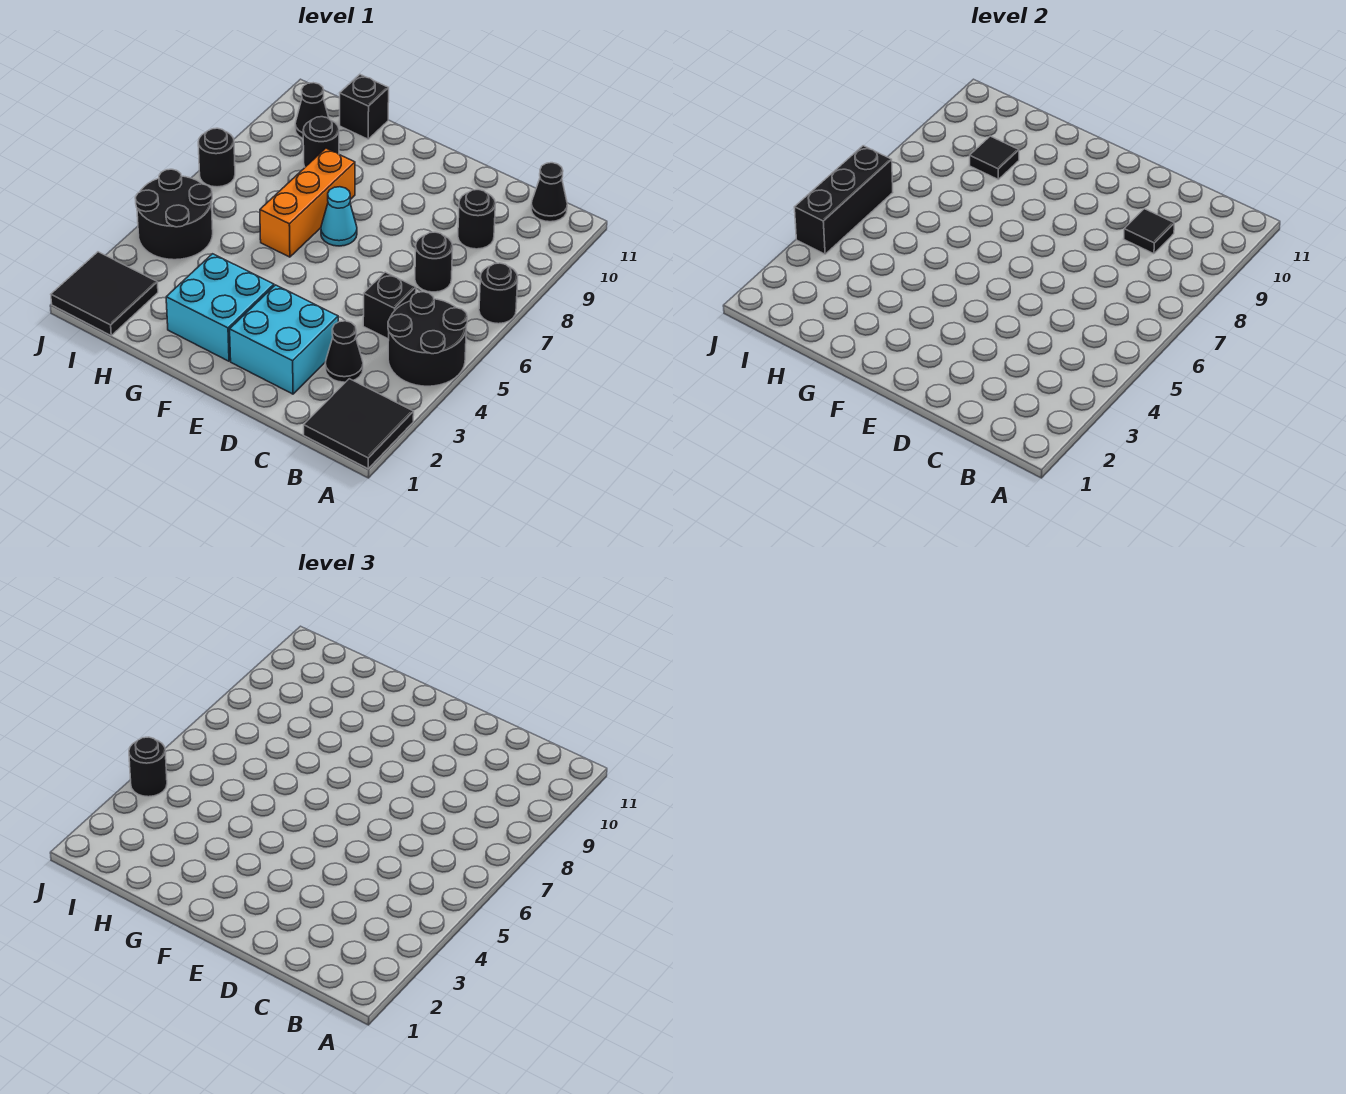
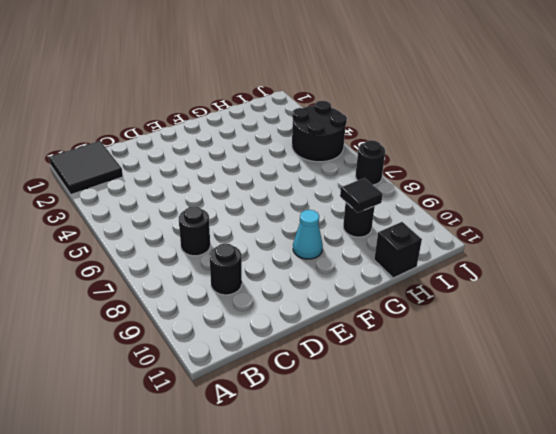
cyan 1x1 cone [293,210,323,259] -> cyan 1x1 cone moved to [321,187,357,246]
none -> black 2x2 round brick [388,292,467,386]
none -> black 1x1 round brick [479,263,518,324]
none -> black 1x1 cone [531,163,567,222]

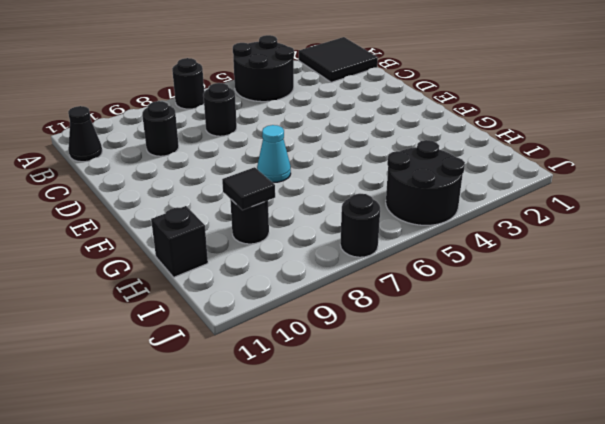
none -> black 1x1 cone [325,321,363,382]
none -> black 1x1 brick [363,272,416,339]
none -> cyan 2x2 brick [230,285,338,394]

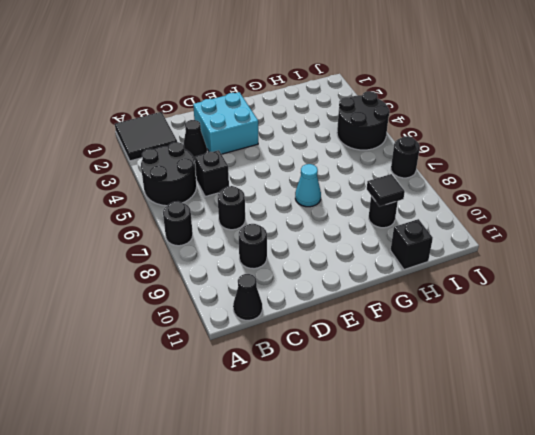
none -> cyan 2x2 brick [166,254,274,361]
none -> orange 1x3 brick [260,148,355,257]
none -> black 2x2 tile [51,252,158,335]

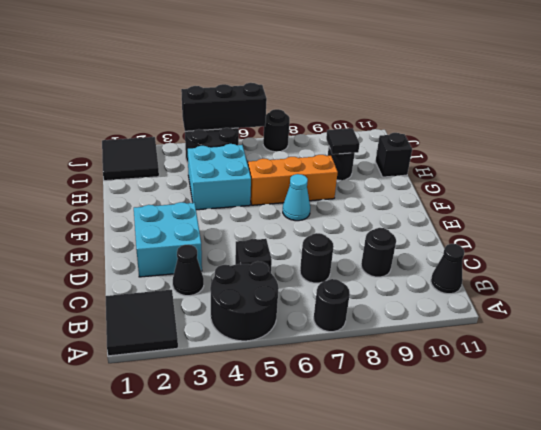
cyan 2x2 brick [188,144,251,210] -> cyan 2x2 brick moved to [166,254,274,361]
none -> black 1x1 cone [295,83,329,138]
none -> black 1x1 tile [1124,209,1174,254]
none -> black 1x1 round brick [129,737,167,797]

